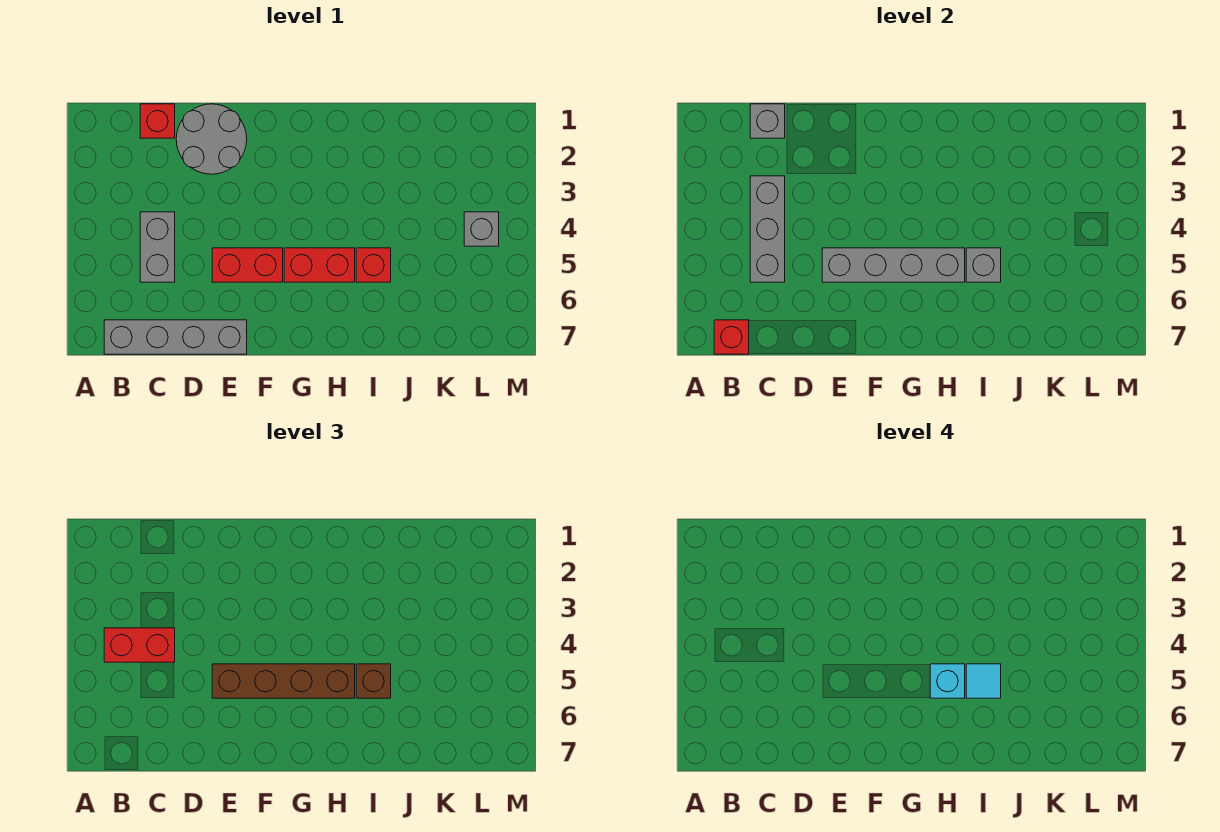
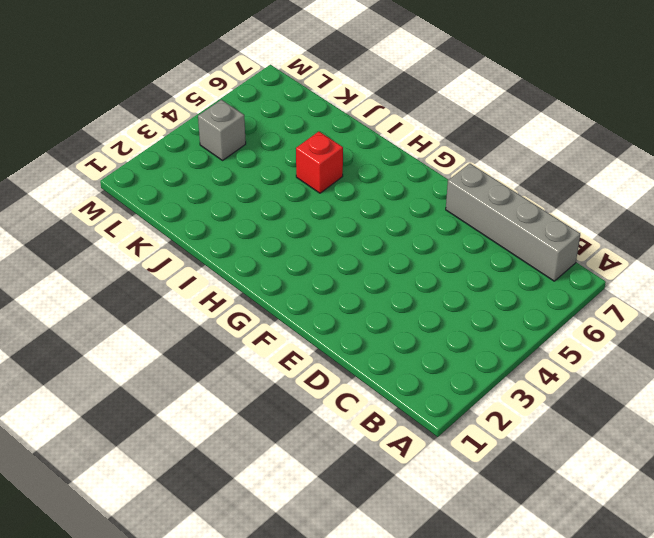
none -> red 1x1 brick [140,104,175,138]
none -> grey 1x2 brick [140,212,175,282]
none -> grey 2x2 round brick [176,104,247,174]

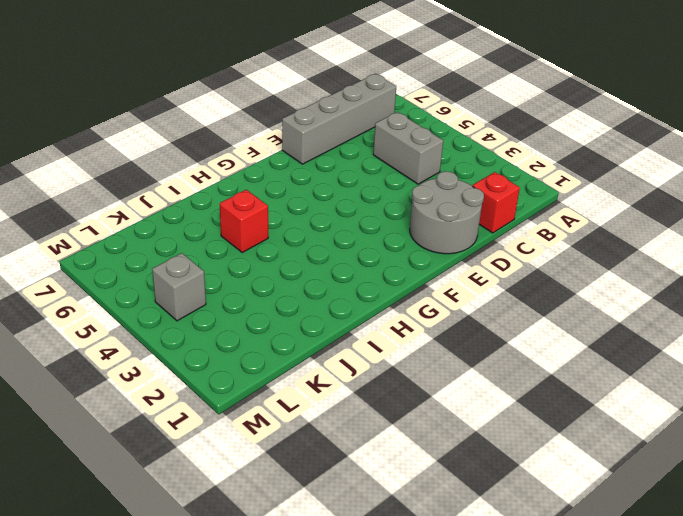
none -> red 1x2 brick [212,248,283,282]
none -> red 1x2 brick [284,248,355,282]
none -> red 1x1 brick [714,320,749,354]

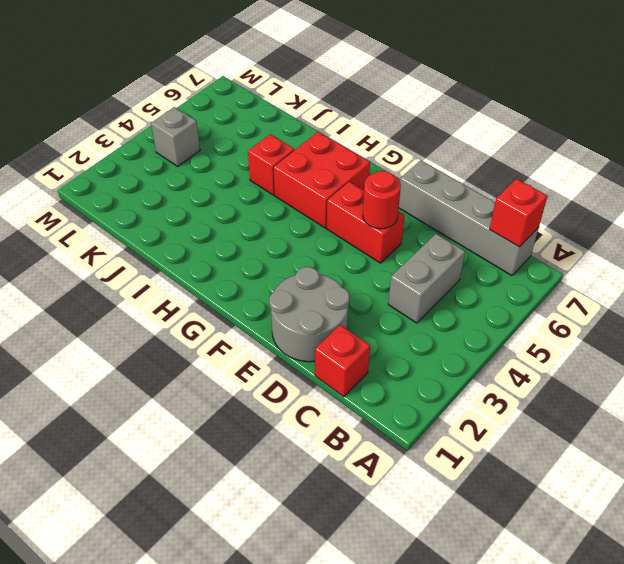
red 1x1 round brick [363,171,401,229] -> grey 1x4 brick [822,248,965,282]
red 2x2 brick [274,132,370,228] -> red 1x2 brick [284,248,355,282]
none -> grey 1x1 brick [750,104,785,138]
none -> grey 1x3 brick [750,176,785,282]
none -> grey 1x1 brick [966,248,1001,282]

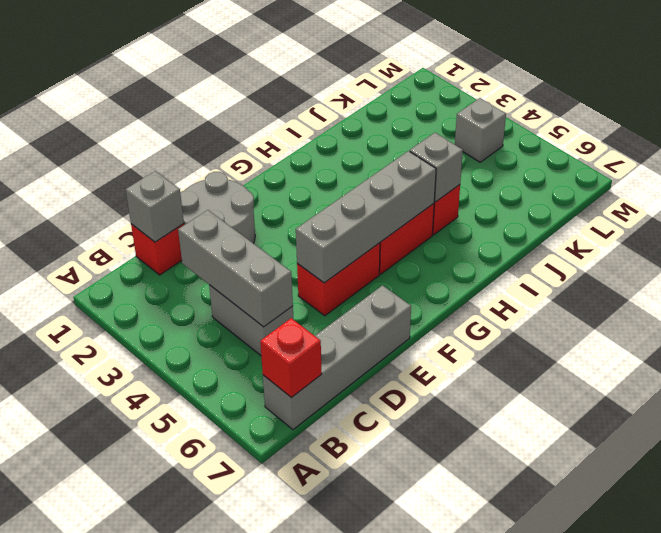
none -> red 1x2 brick [104,628,175,662]
none -> brown 1x4 brick [212,664,355,698]
none -> brown 1x1 brick [356,664,391,698]

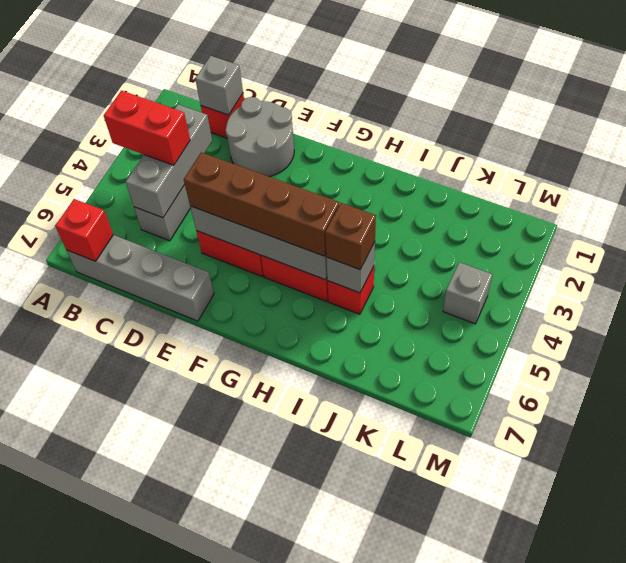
none -> cyan 1x1 brick [930,664,965,698]
none -> cyan 1x1 tile [966,664,1001,698]

